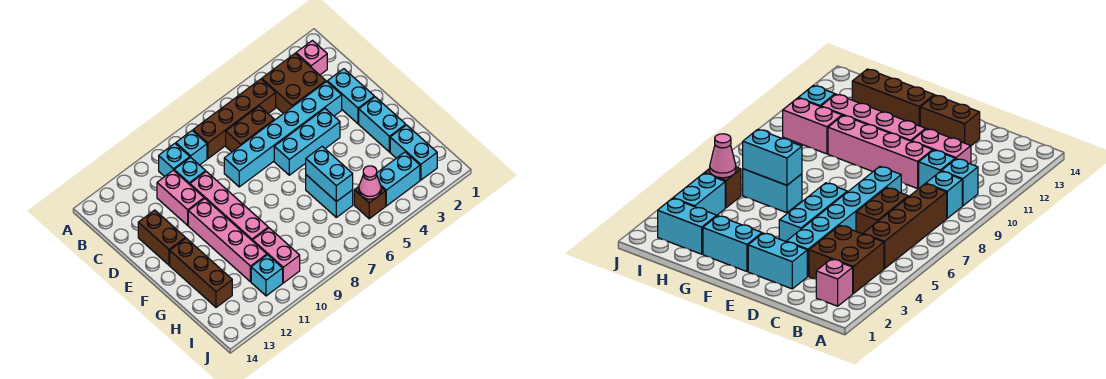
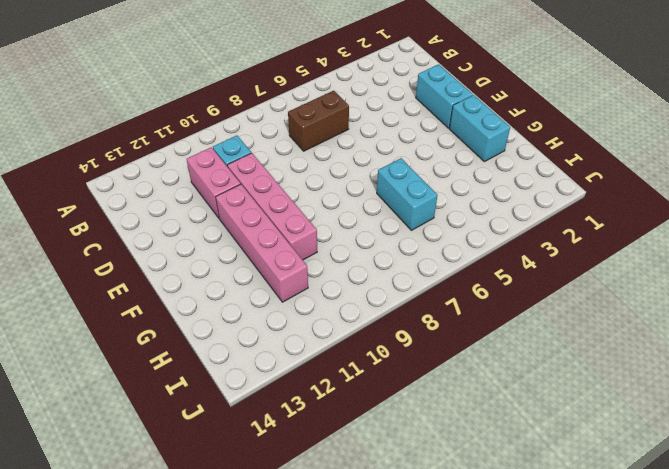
none -> pink 1x1 brick [296,41,327,75]
none -> brown 2x2 brick [262,53,326,114]
none -> brown 1x4 brick [193,79,276,159]

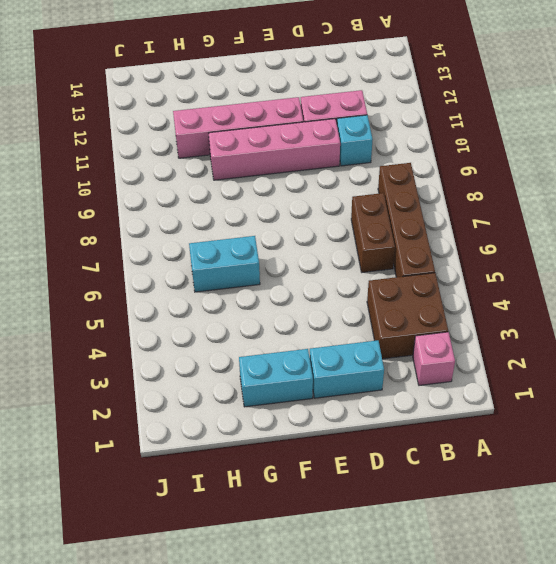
none -> cyan 1x1 brick [176,131,207,165]
none -> cyan 1x1 brick [159,144,190,177]
none -> cyan 1x6 brick [224,82,342,187]

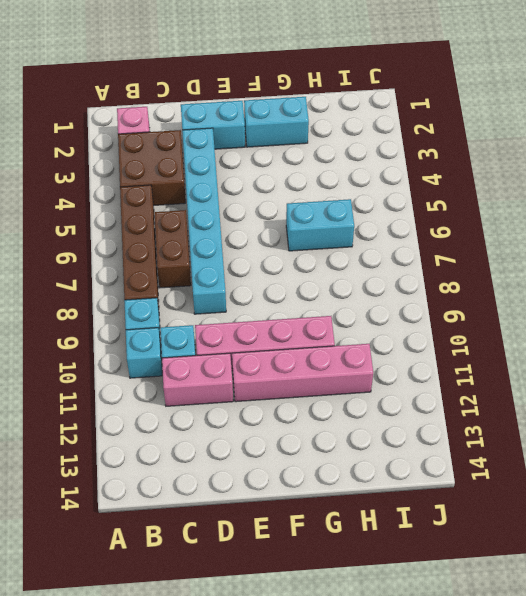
none -> brown 1x2 brick [138,210,185,265]
none -> cyan 1x3 brick [274,109,340,175]
none -> brown 1x3 brick [170,238,232,307]

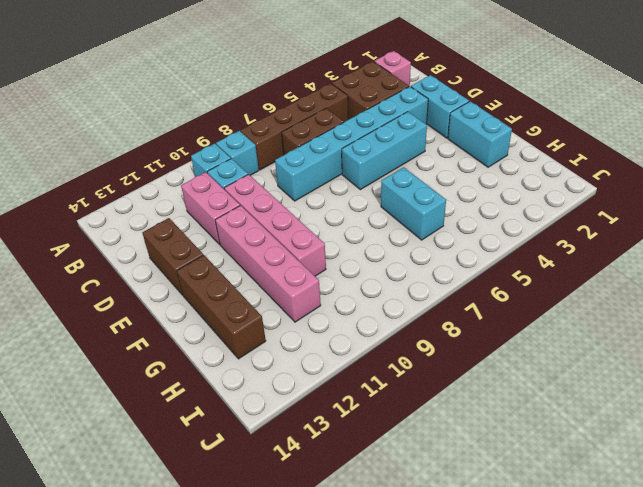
none -> cyan 1x2 brick [390,125,437,180]
none -> pink 1x2 brick [253,228,300,283]
none -> cyan 1x2 brick [377,152,420,206]

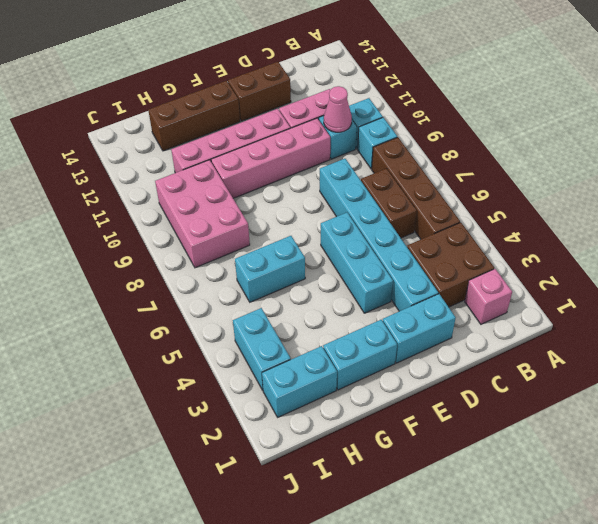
pink 1x1 cone [324,86,352,132] -> pink 1x1 cone moved to [359,166,381,199]
pink 2x3 brick [155,160,250,268] -> pink 1x2 brick [253,228,300,283]
none -> brown 1x1 brick [354,187,386,219]
none -> cyan 1x1 brick [251,255,283,296]
none -> cyan 1x2 brick [306,146,353,202]

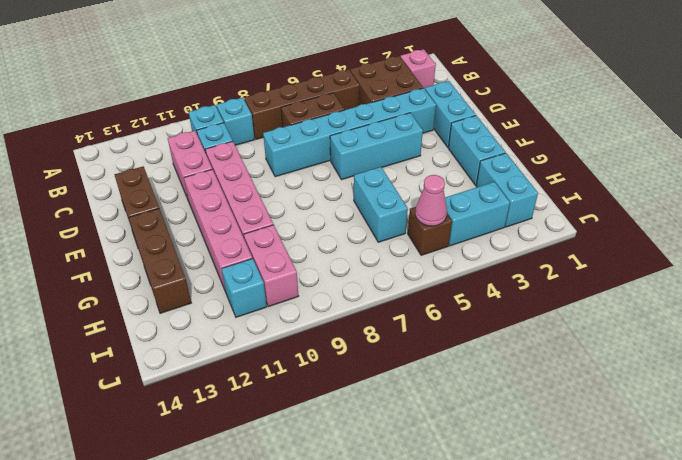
none -> cyan 1x2 brick [306,146,353,202]

